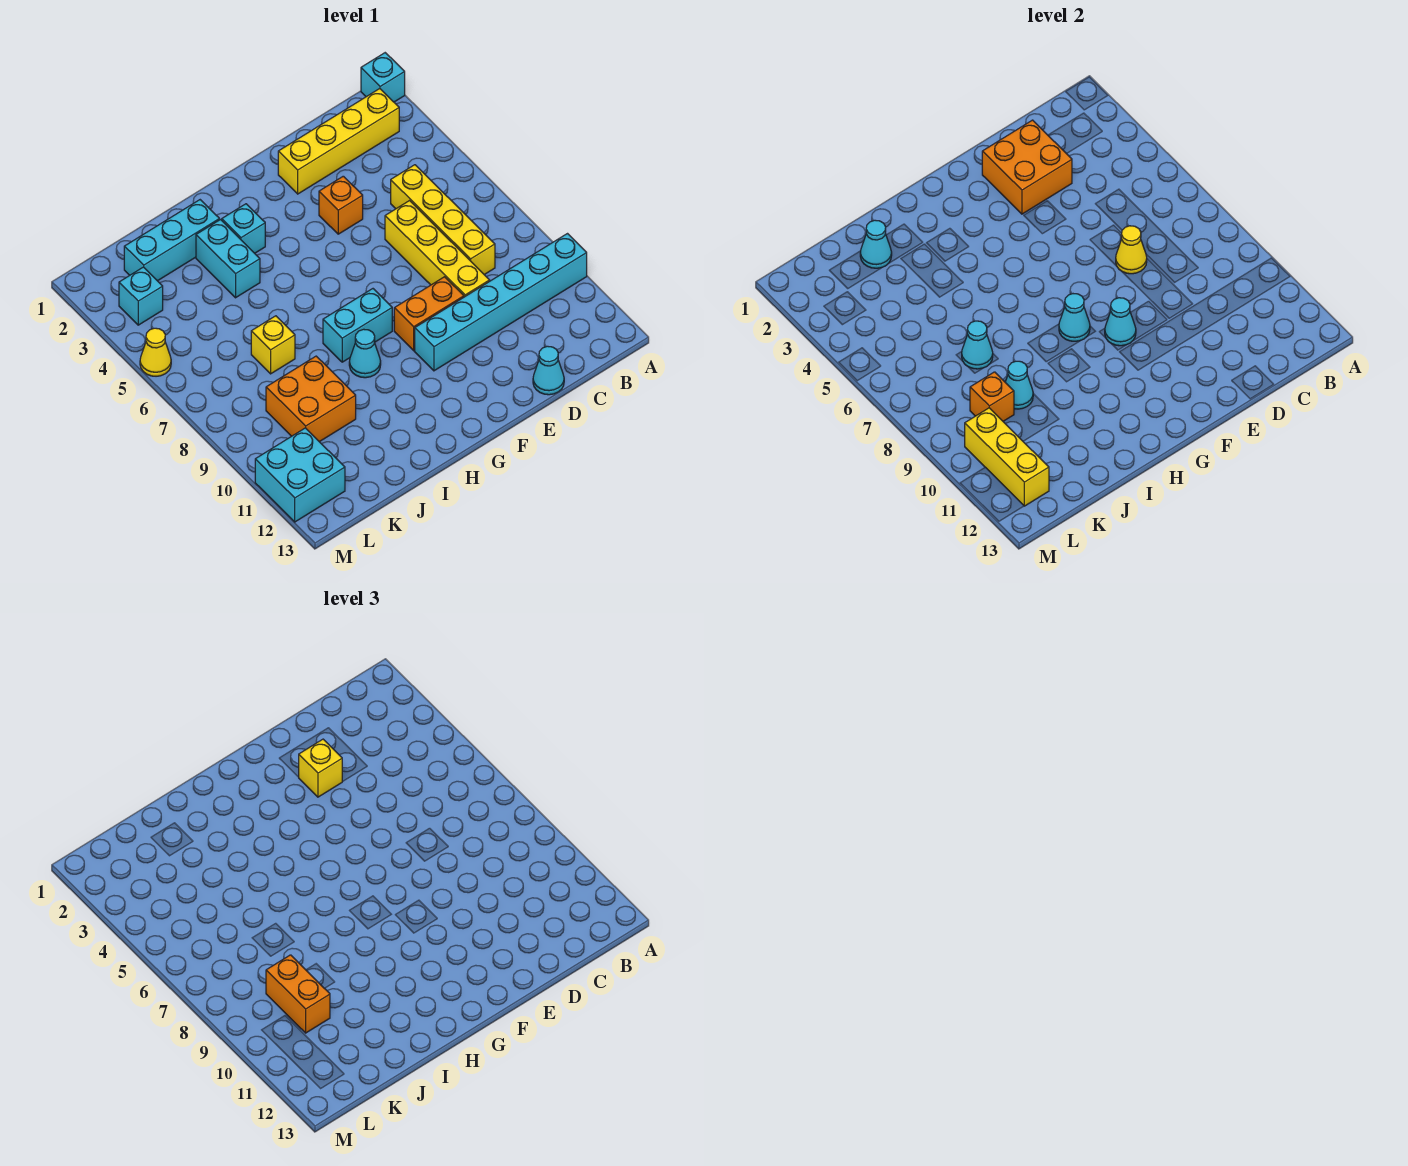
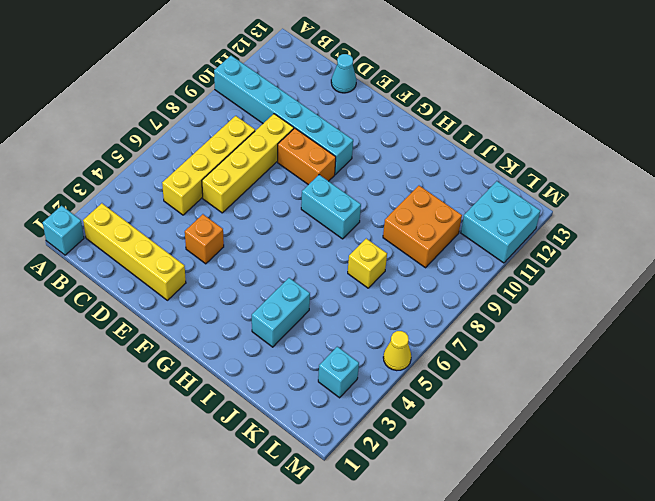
none -> cyan 1x1 brick [222,204,265,253]
none -> cyan 1x1 cone [349,329,381,378]
none -> cyan 1x3 brick [124,200,219,281]

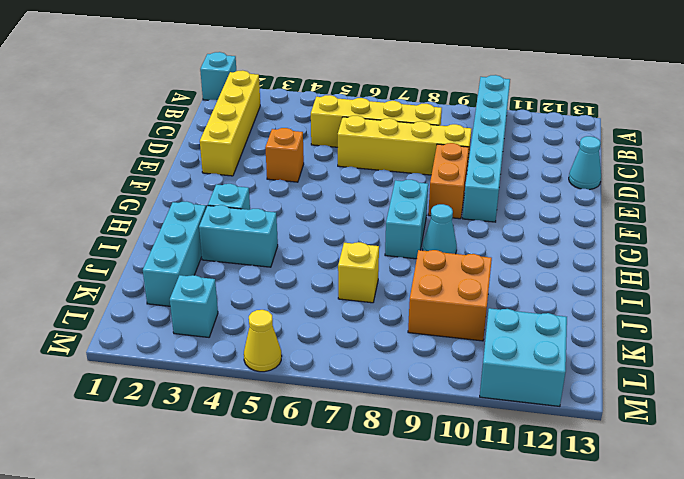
none -> orange 2x2 brick [982,120,1072,214]
none -> yellow 1x1 cone [1116,226,1147,274]
none -> cyan 1x1 cone [1105,298,1136,346]

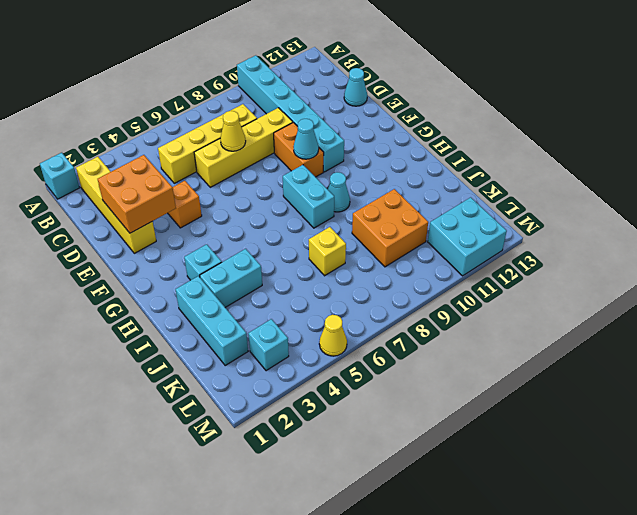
none -> cyan 1x1 cone [1059,294,1090,341]
none -> cyan 1x1 cone [860,220,892,268]
none -> cyan 1x1 cone [962,321,993,369]

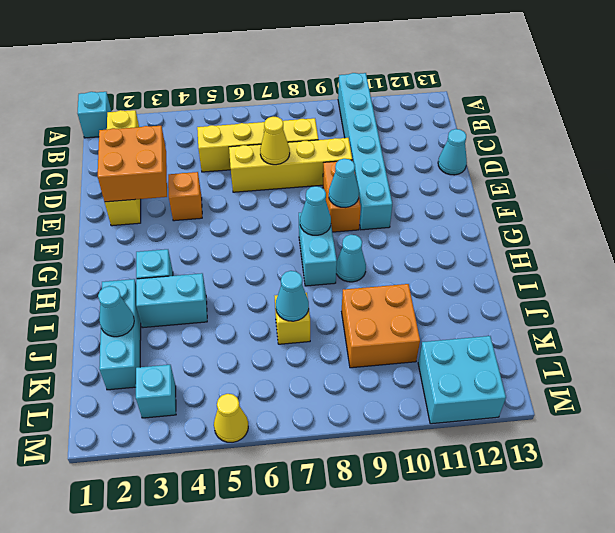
none -> cyan 1x1 cone [1005,361,1033,409]
none -> orange 1x1 brick [970,372,1014,421]
none -> yellow 1x3 brick [965,408,1049,506]

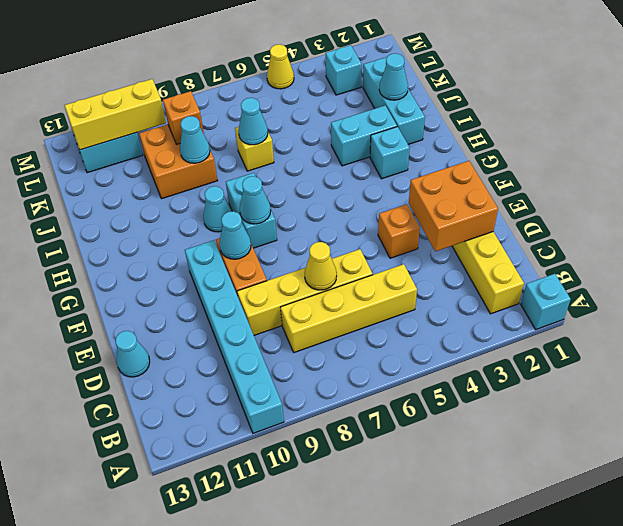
none -> yellow 1x1 brick [299,739,342,797]
none -> orange 1x2 brick [266,955,330,1033]

